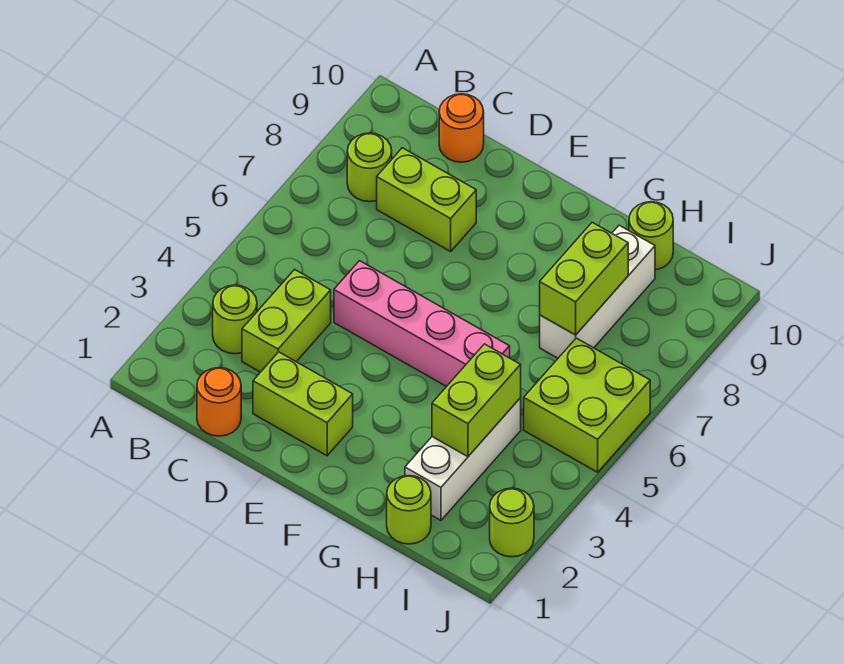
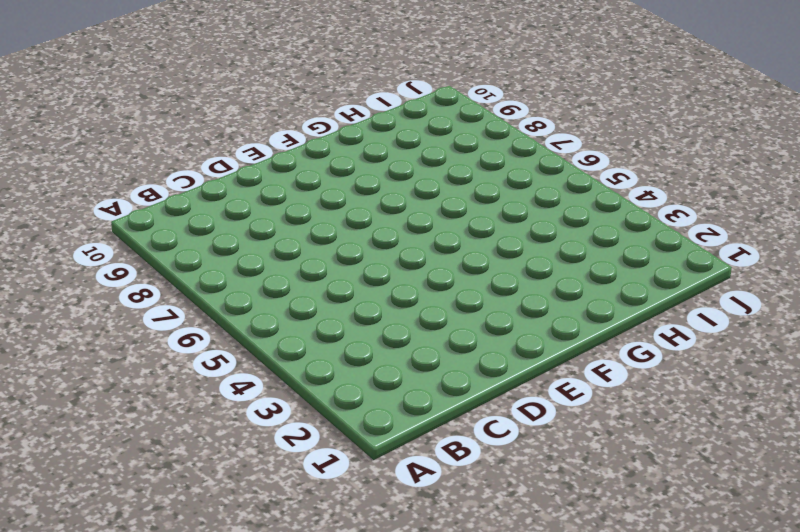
none -> lime 1x1 round brick [213,285,257,354]
none -> lime 1x1 round brick [347,133,392,202]
none -> orange 1x1 round brick [197,368,241,436]

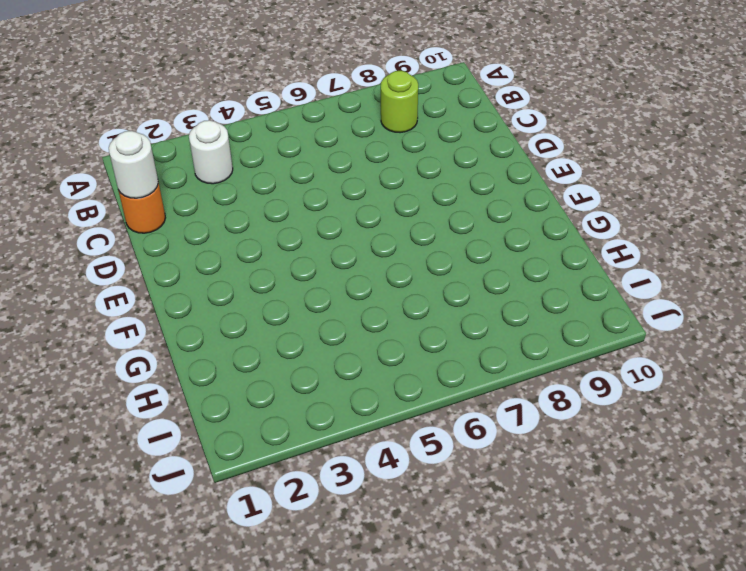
white 1x1 round brick [189,120,233,184] -> lime 1x1 round brick [213,285,257,354]
white 1x1 round brick [109,131,158,198] -> none
none -> lime 1x2 brick [242,269,331,372]
none -> lime 1x2 brick [377,148,476,251]
none -> orange 1x1 round brick [439,94,484,162]

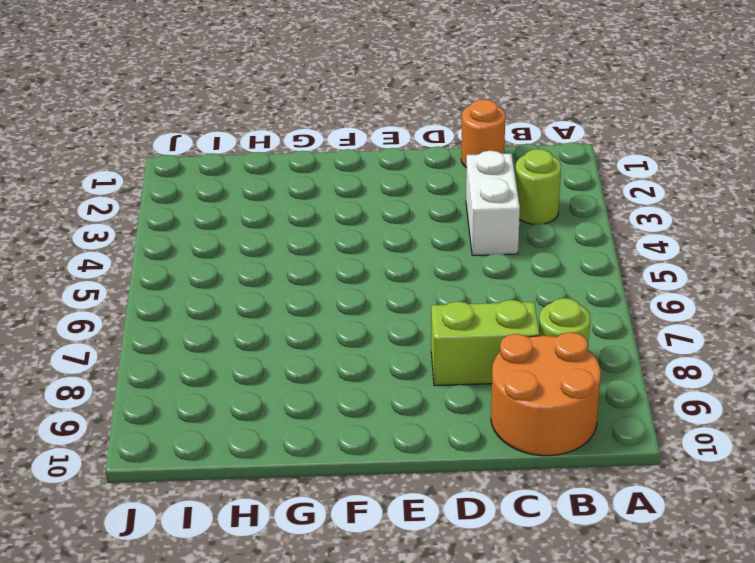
orange 2x2 round brick [491,332,601,456] -> orange 1x1 round brick [439,94,484,162]
white 1x2 brick [466,151,520,256] -> lime 1x2 brick [242,269,331,372]
none -> lime 1x2 brick [253,352,353,456]
none -> pink 1x4 brick [334,261,510,387]
none -> lime 1x1 round brick [387,476,431,544]

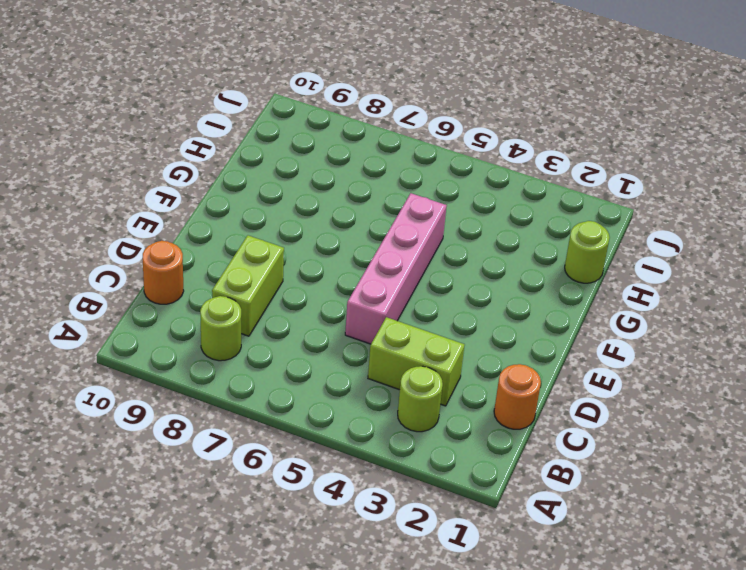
none -> lime 1x2 brick [253,352,353,456]
none -> white 1x3 brick [405,398,521,520]
none -> white 1x3 brick [540,225,655,358]

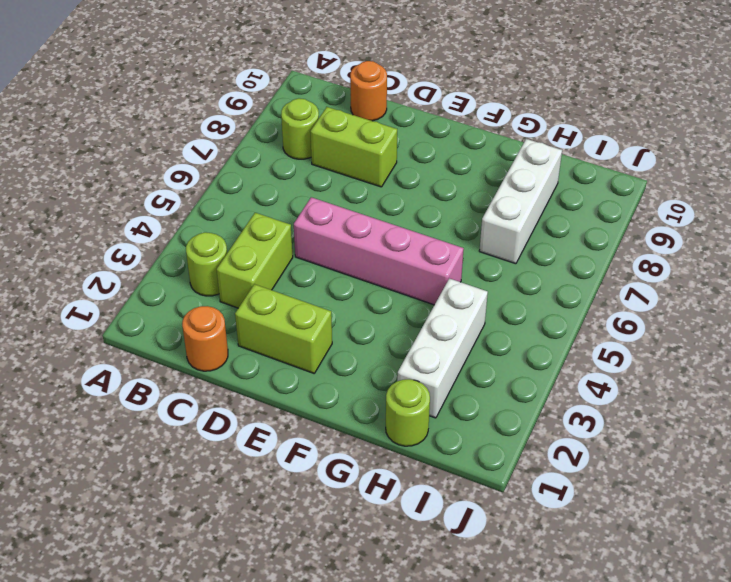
none -> lime 1x1 round brick [629,202,673,270]
none -> lime 2x2 brick [524,338,650,472]
none -> lime 1x1 round brick [490,488,534,557]

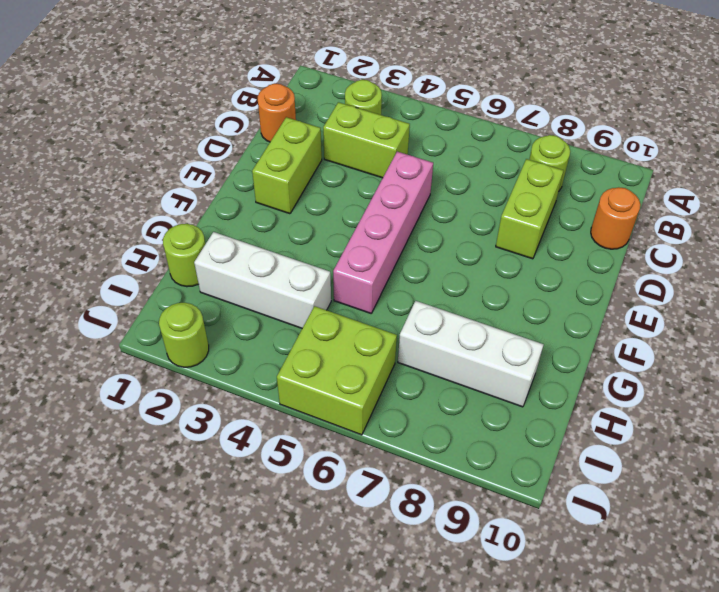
none -> lime 1x1 round brick [629,202,673,270]
none -> lime 1x2 brick [432,344,521,457]
none -> lime 1x2 brick [540,222,628,335]

